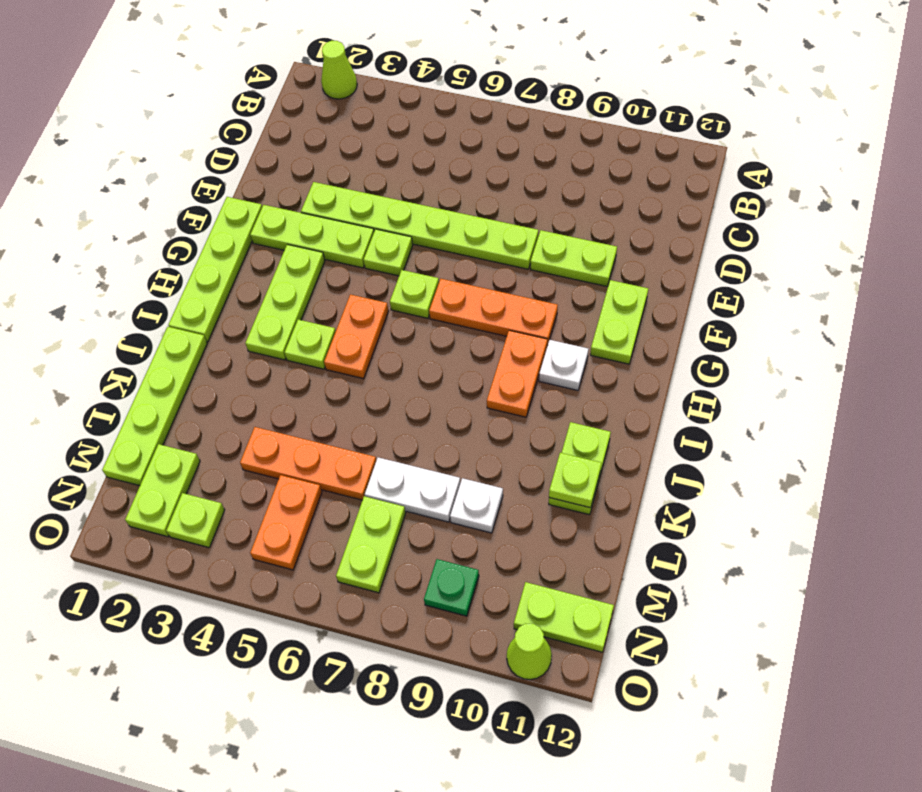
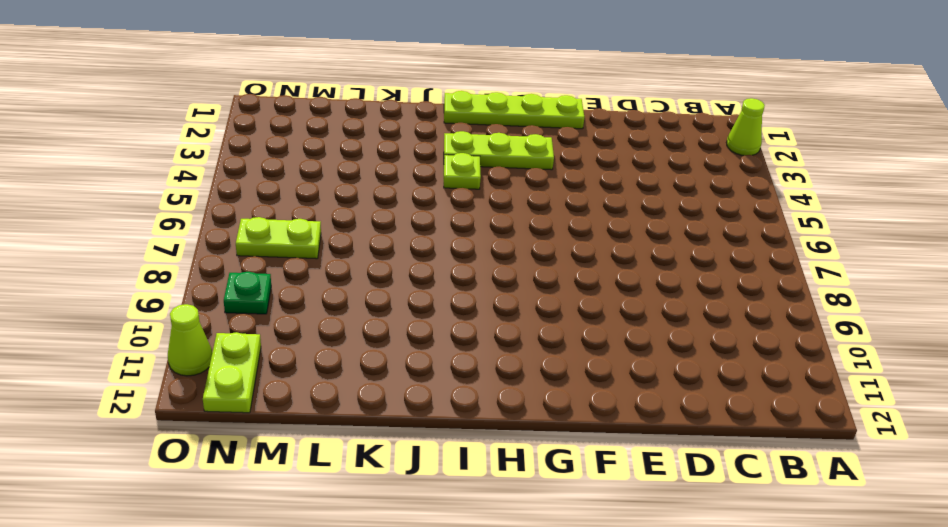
none -> lime 1x6 plate [301,182,538,269]
none -> lime 1x2 plate [531,230,617,286]
none -> lime 1x3 plate [250,205,374,268]

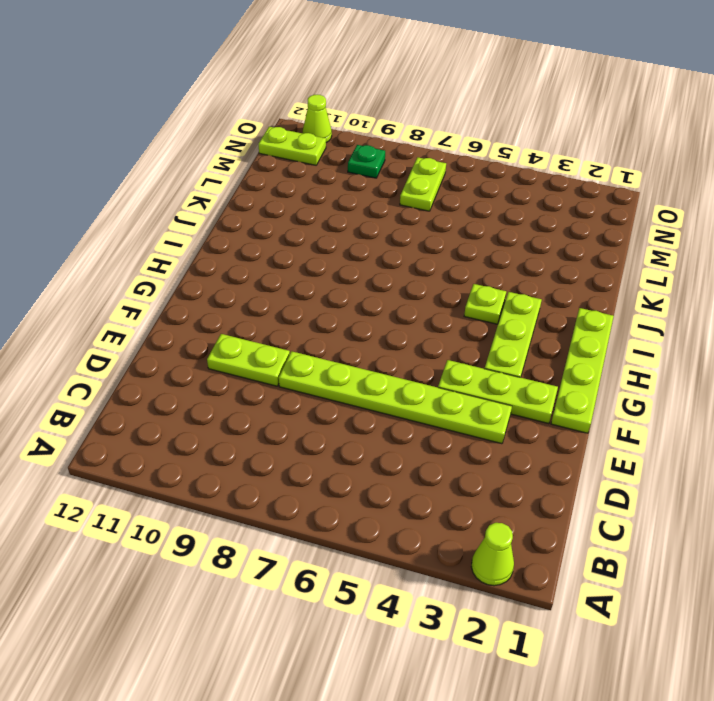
none -> lime 1x1 plate [364,229,413,276]
none -> lime 1x2 plate [590,280,648,364]
none -> lime 1x1 plate [390,270,439,318]

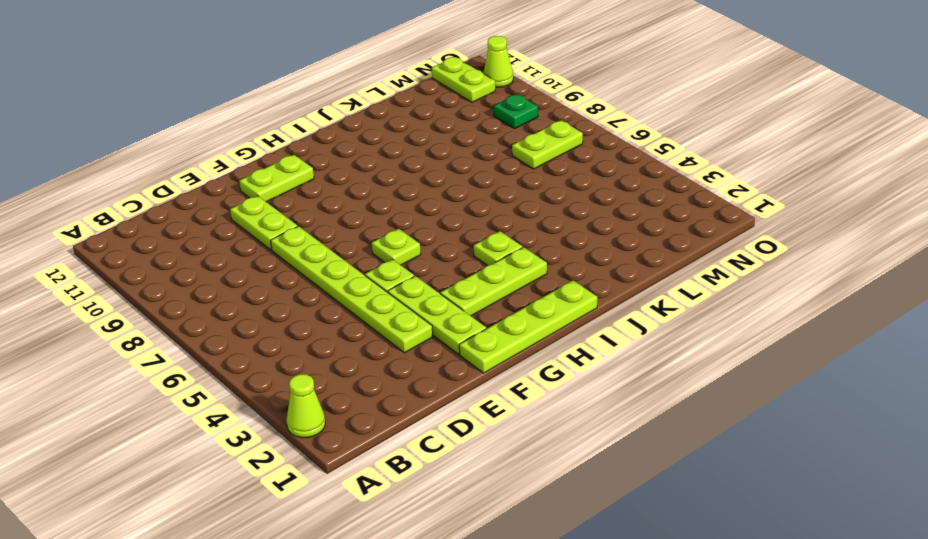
none -> orange 1x3 plate [429,279,558,345]
none -> orange 1x2 plate [324,294,389,379]
none -> orange 1x2 plate [487,331,547,417]

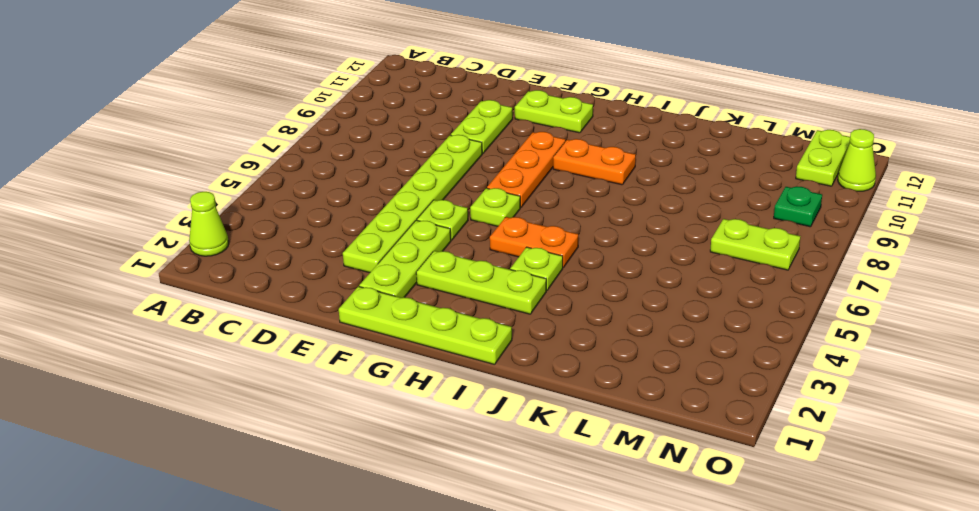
none -> white 1x1 plate [539,340,588,390]
none -> lime 1x4 plate [102,327,207,486]
none -> lime 1x2 plate [549,422,611,515]

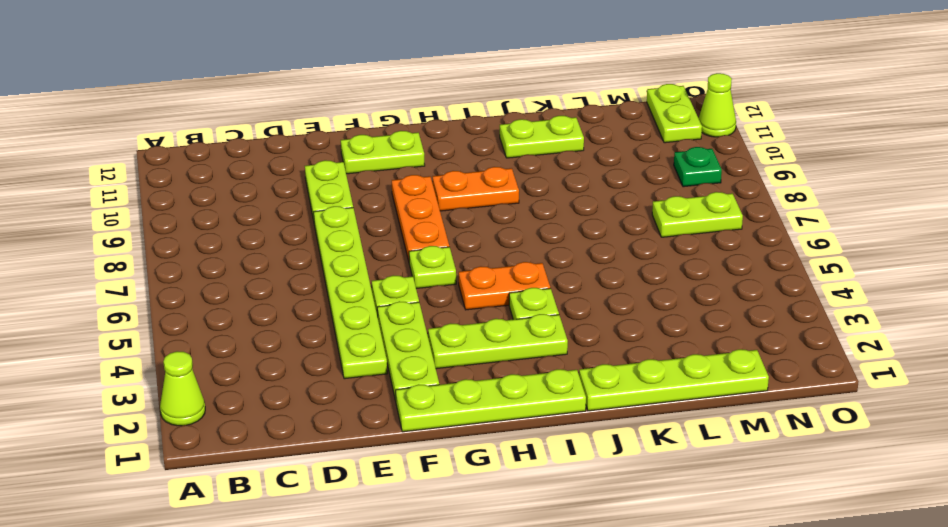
none -> white 1x1 plate [539,340,588,390]
none -> orange 1x3 plate [240,427,376,500]
none -> white 1x2 plate [365,457,460,522]

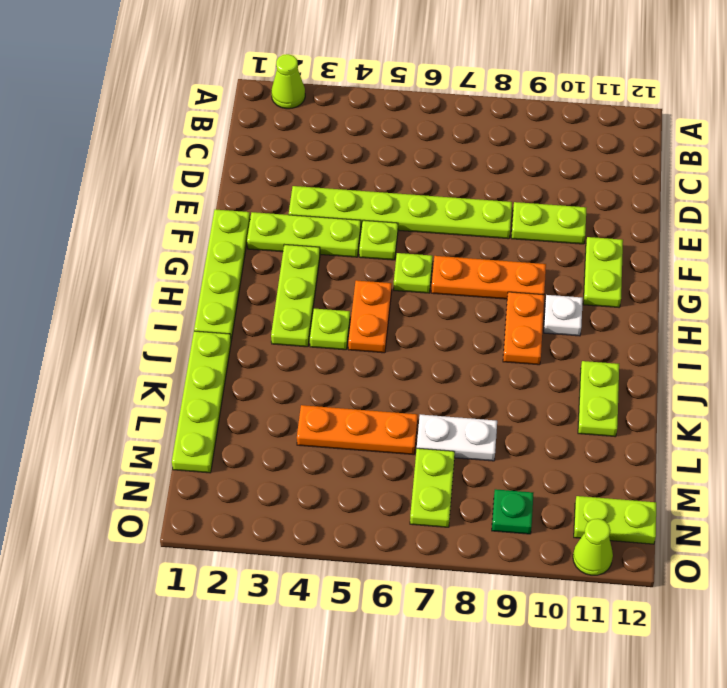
none -> white 1x1 plate [450,478,503,533]
none -> lime 1x2 plate [125,444,200,537]
none -> orange 1x2 plate [250,475,322,570]

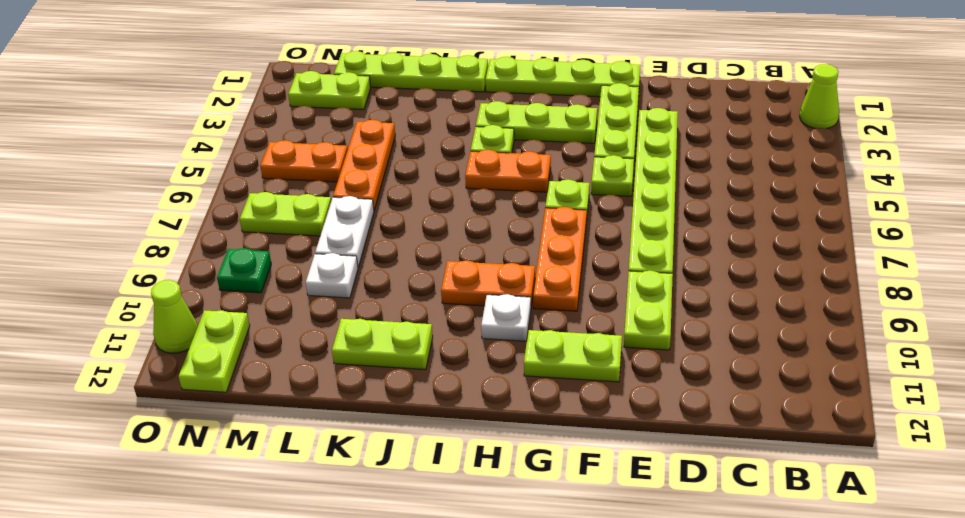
none -> lime 1x1 plate [166,493,225,548]
none -> lime 1x1 plate [549,453,601,508]

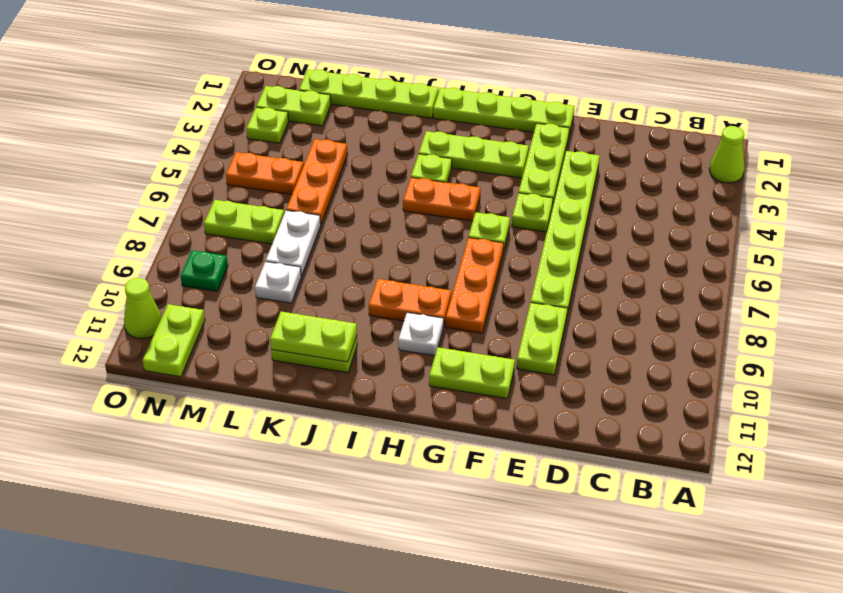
lime 1x2 plate [270,312,357,362] -> lime 1x1 plate [549,453,601,508]

